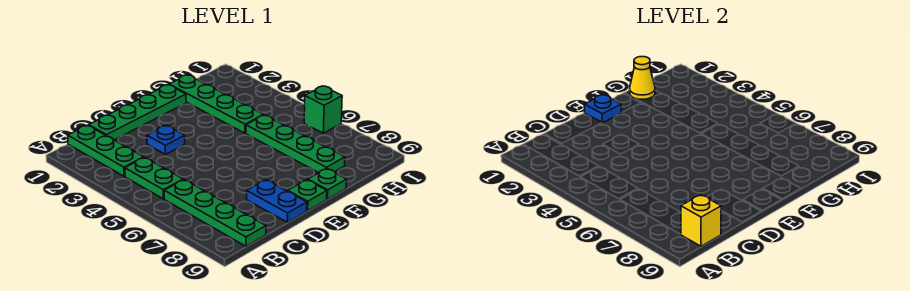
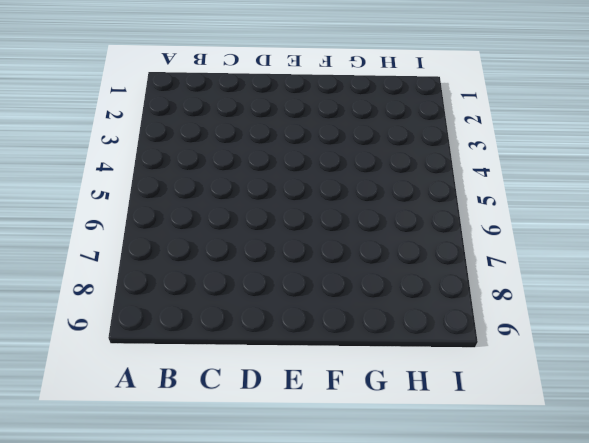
none -> green 1x3 plate [68,125,144,176]
none -> green 1x2 plate [125,157,183,199]
none -> green 1x4 plate [164,180,266,246]

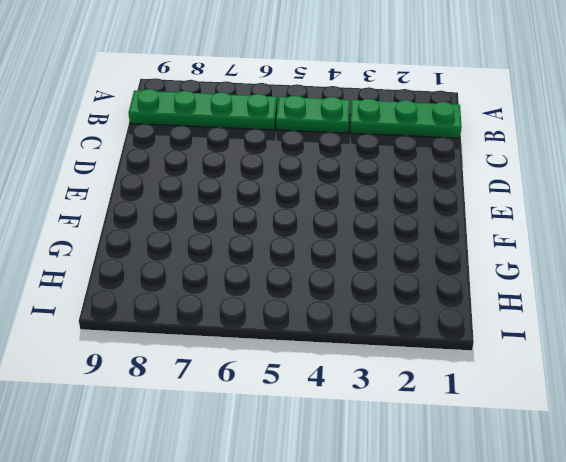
none -> green 1x4 plate [89,85,186,140]
none -> blue 1x1 plate [147,125,185,154]
none -> blue 1x2 plate [247,180,307,222]

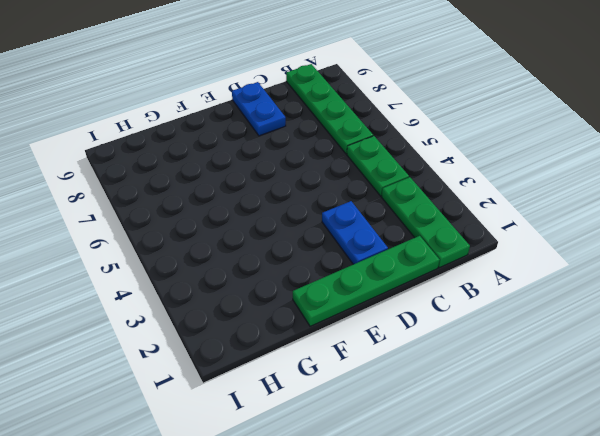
blue 1x2 plate [322,201,388,264] -> blue 1x1 plate [147,125,185,154]
none -> green 1x1 plate [288,180,327,211]
none -> green 1x1 plate [308,168,347,199]
none -> green 1x4 plate [169,75,263,133]

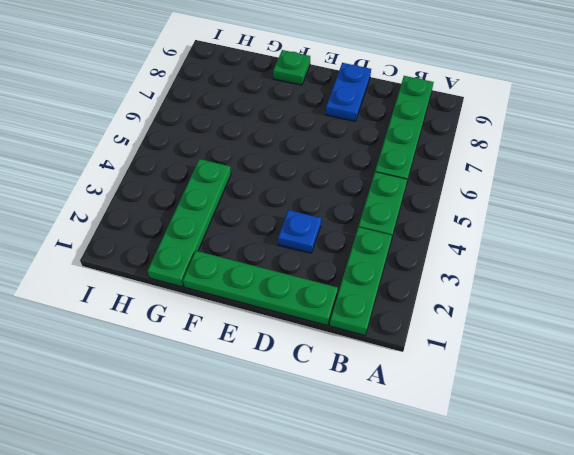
none -> green 1x1 plate [288,180,327,211]
none -> green 1x4 plate [246,115,345,173]
none -> green 1x1 brick [304,86,342,133]

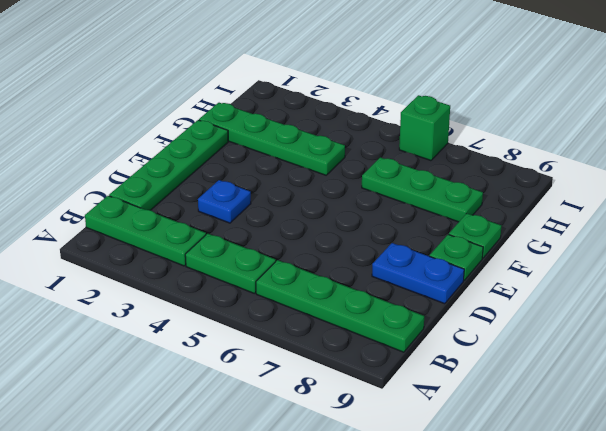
green 1x3 plate [362,157,483,222] -> green 1x4 plate [246,115,345,173]
none -> yellow 1x1 brick [681,195,721,246]
none -> blue 1x1 plate [584,95,621,123]
none -> yellow 1x1 cone [630,57,655,99]

